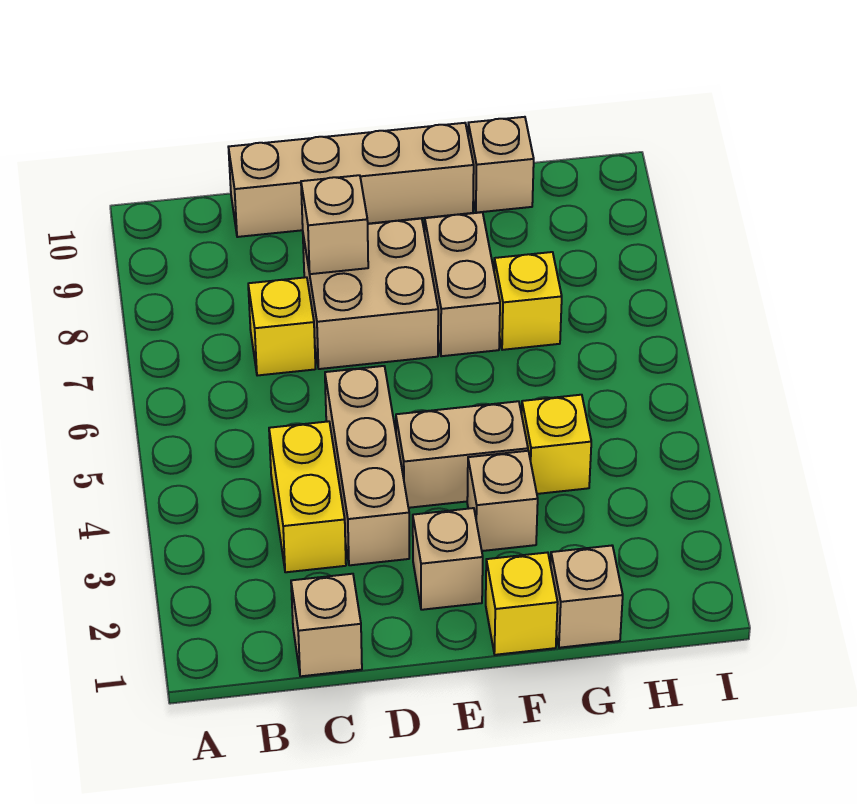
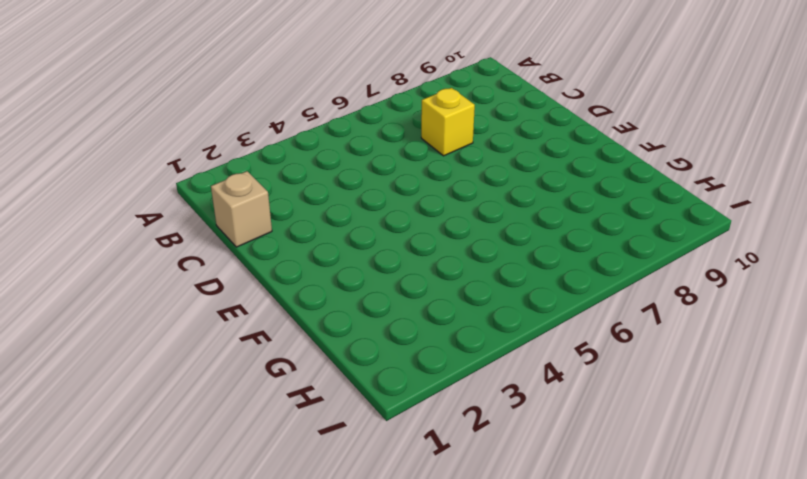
none -> yellow 1x2 brick [269,421,346,572]
none -> tan 1x4 brick [229,123,474,237]
none -> tan 1x3 brick [325,366,409,565]

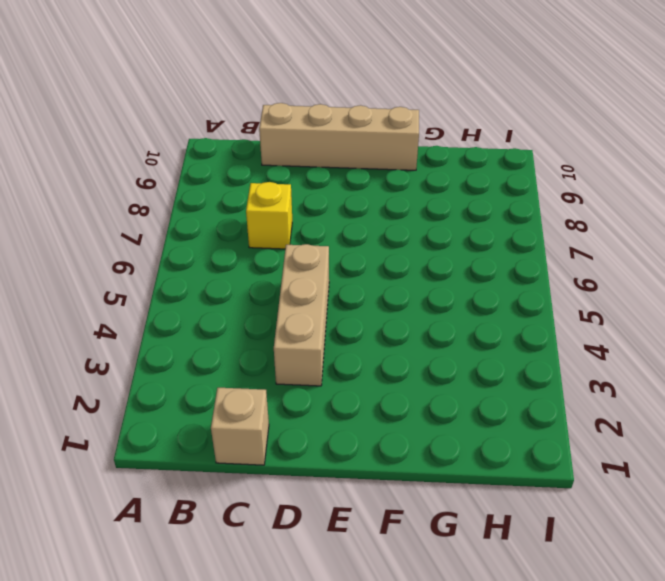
none -> yellow 1x2 brick [269,421,346,572]
none -> tan 2x2 brick [303,218,438,369]
none -> tan 1x1 brick [413,508,483,610]

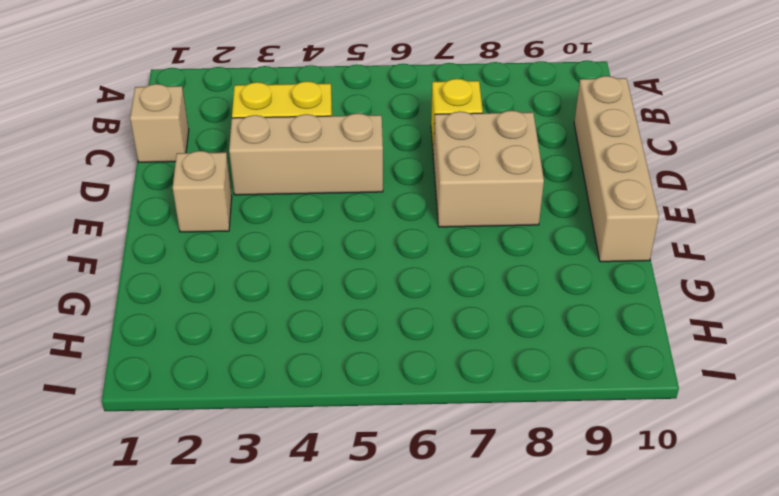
none -> tan 1x2 brick [396,401,528,508]
none -> yellow 1x1 brick [486,552,558,655]
none -> tan 1x1 brick [467,451,538,551]

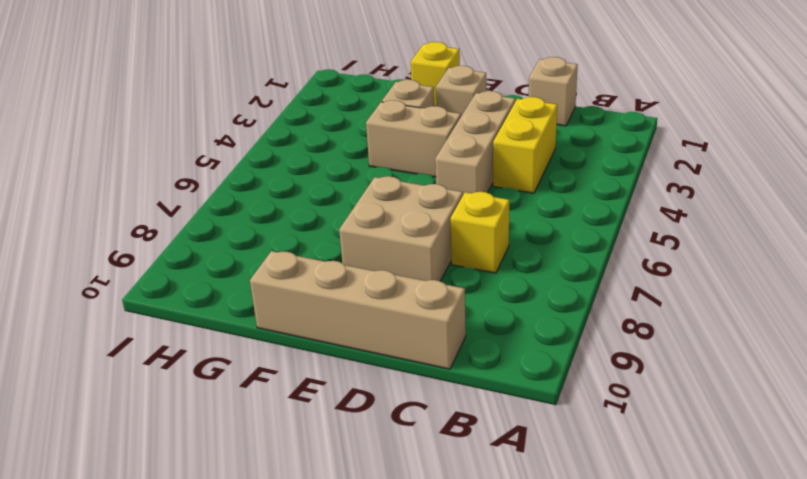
none -> tan 1x2 brick [425,212,500,356]
none -> tan 1x1 brick [551,546,623,648]
none -> yellow 1x1 brick [522,395,591,494]

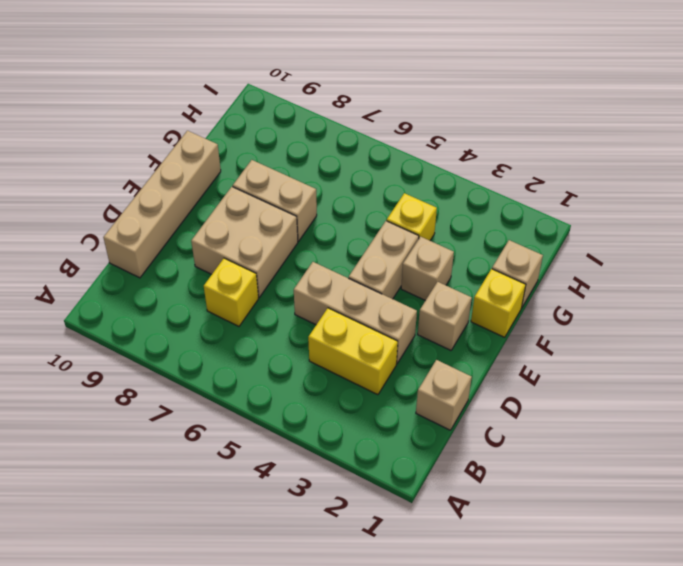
none -> yellow 1x1 brick [494,252,562,350]
none -> tan 1x1 brick [468,117,534,213]
none -> tan 1x1 brick [301,175,368,274]

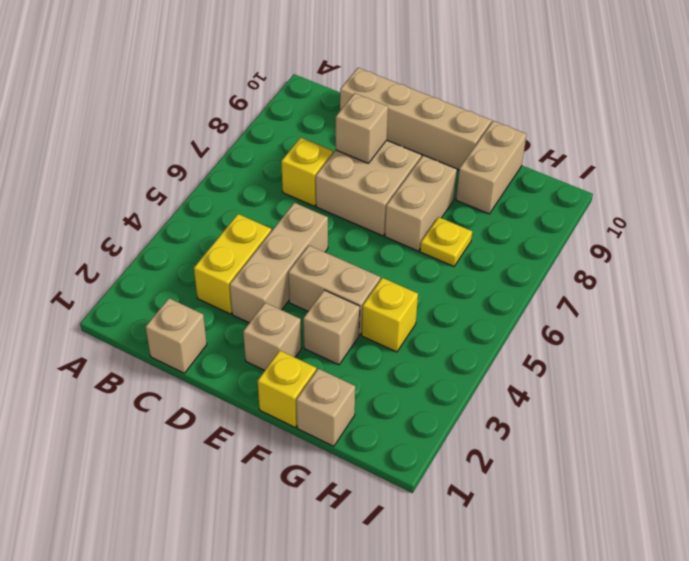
yellow 1x1 plate [420,217,472,266] -> yellow 1x1 brick [494,252,562,350]
tan 1x2 brick [456,121,527,214] -> tan 1x1 brick [468,117,534,213]

